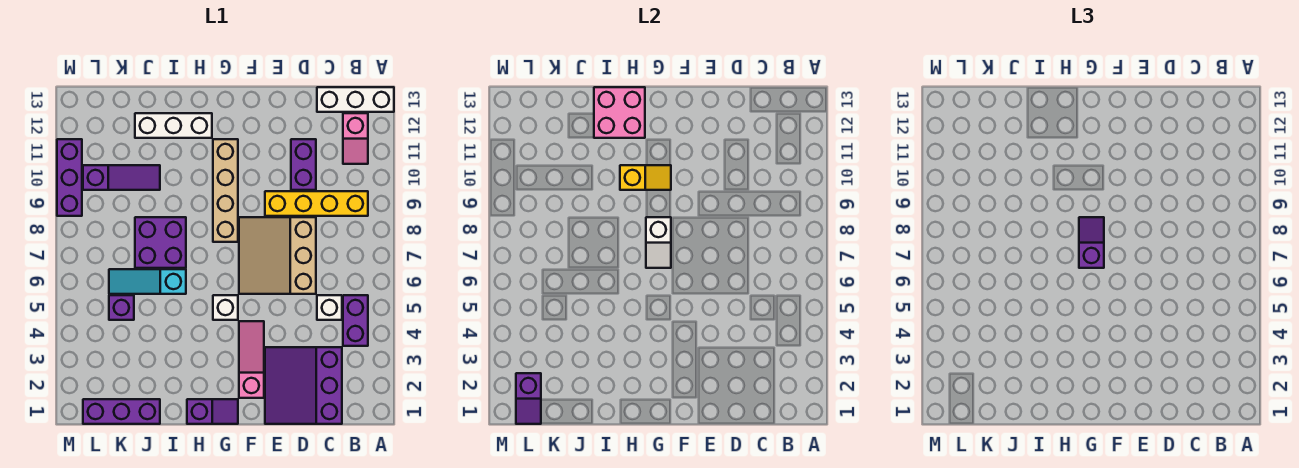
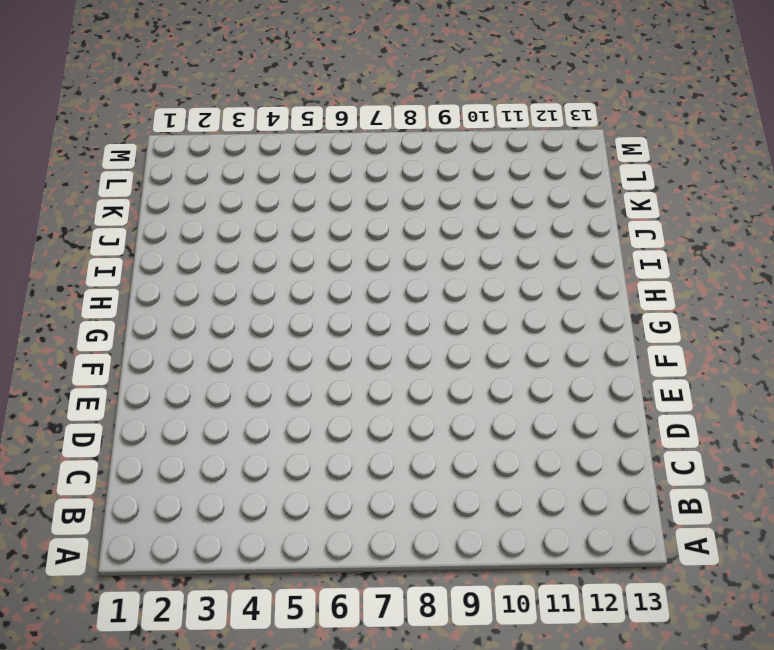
none -> white 1x3 brick [317,87,394,112]
none -> purple 1x2 brick [343,295,368,346]
none -> yellow 1x4 brick [265,191,368,216]

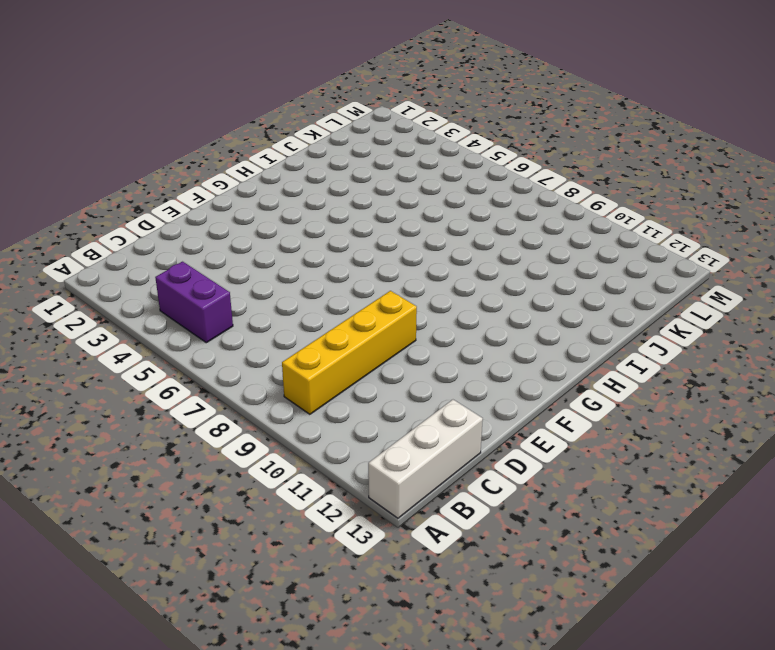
none -> pink 1x2 slope [343,113,368,164]
none -> purple 3x3 slope [265,347,342,424]
none -> white 1x1 brick [317,295,342,320]

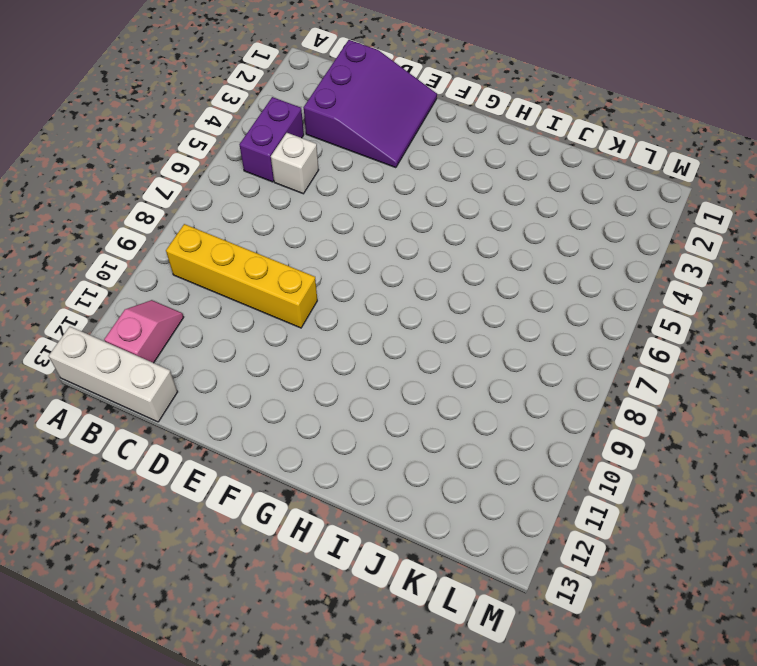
none -> tan 3x3 slope [239,217,316,294]
none -> purple 1x2 brick [291,139,316,190]
none -> pink 1x3 slope [239,321,264,398]

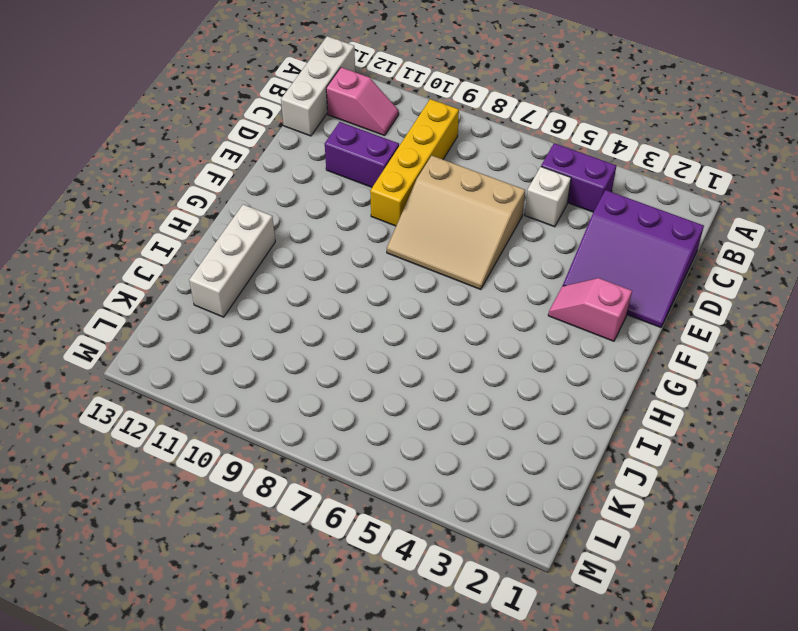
pink 1x2 slope [548,278,632,341] -> pink 1x3 slope [239,321,264,398]
none -> purple 1x2 slope [187,399,238,424]
none -> white 1x1 brick [213,295,238,320]
none -> tan 1x4 brick [213,139,238,242]

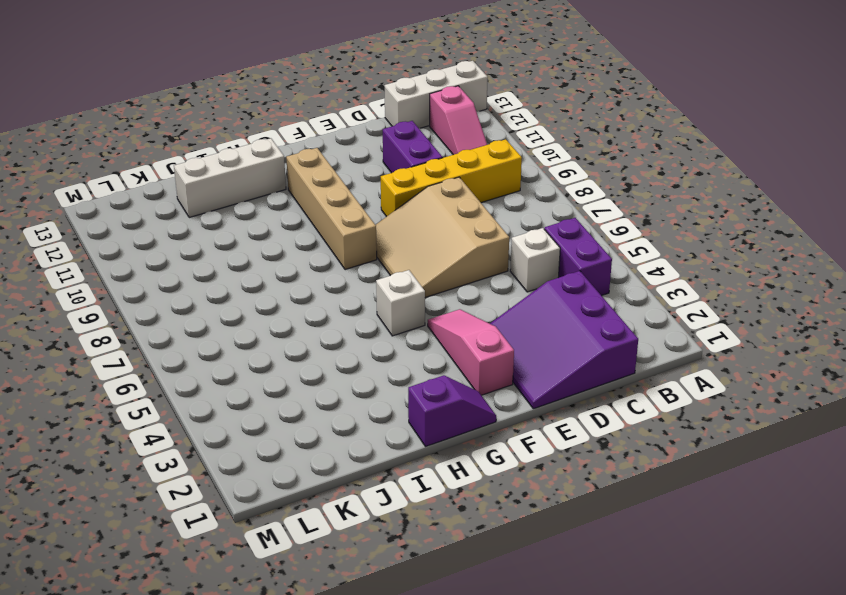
none -> cyan 1x3 slope [109,269,186,294]
none -> purple 2x2 brick [135,217,186,268]
none -> purple 1x3 brick [83,399,160,424]

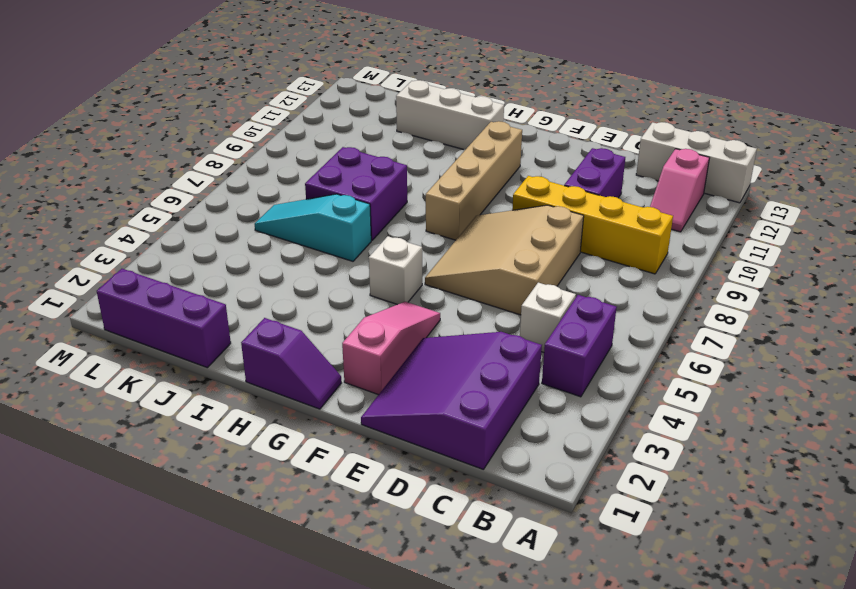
none -> purple 1x3 slope [83,165,160,190]
none -> purple 1x1 brick [109,295,134,320]
none -> purple 1x3 brick [57,139,82,216]

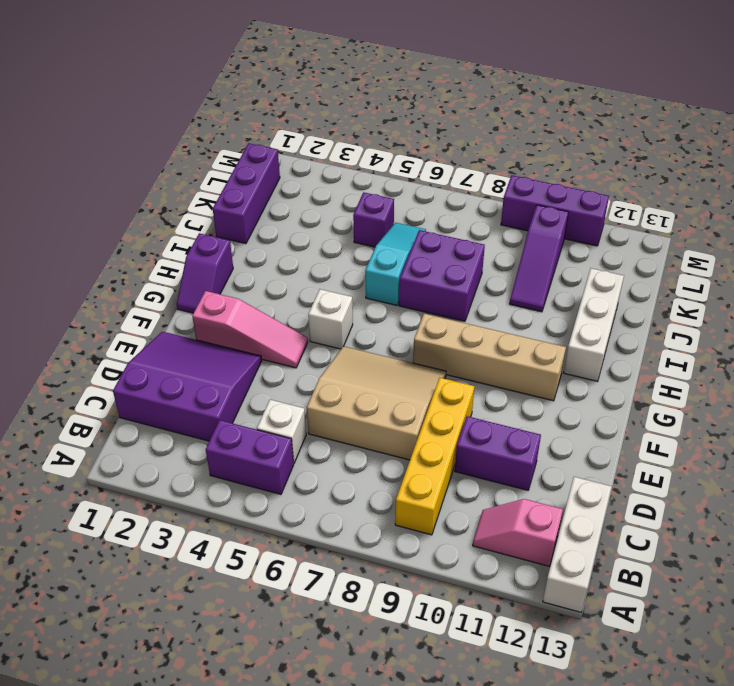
none -> white 1x2 slope [646,217,671,268]
none -> yellow 1x2 slope [620,165,671,190]
none -> pink 2x2 brick [594,87,645,138]

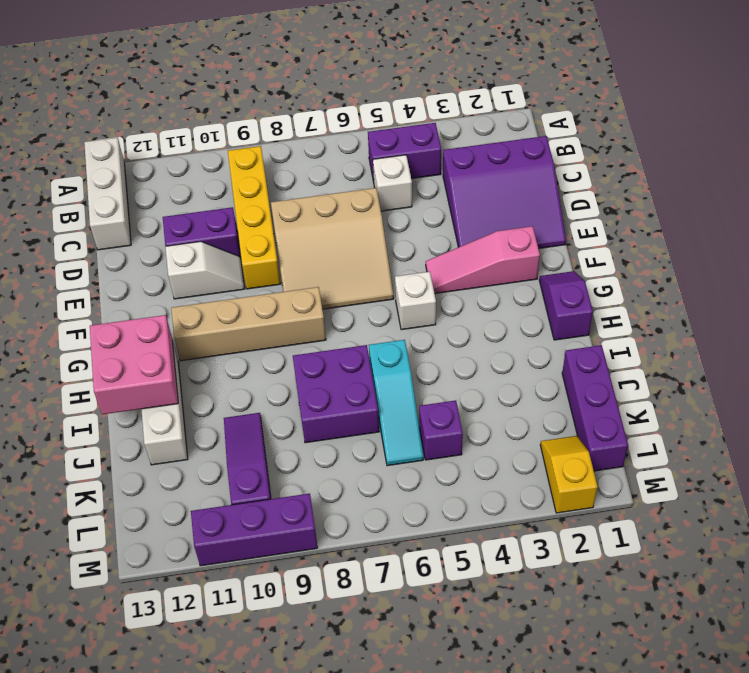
white 1x2 slope [165,242,244,299] -> white 1x2 slope moved to [646,217,671,268]
yellow 1x2 slope [540,436,598,513] -> yellow 1x2 slope moved to [620,165,671,190]
none -> pink 1x2 slope [343,113,368,164]
none -> purple 1x2 slope [516,373,541,424]
none -> purple 1x2 slope [1079,217,1104,268]

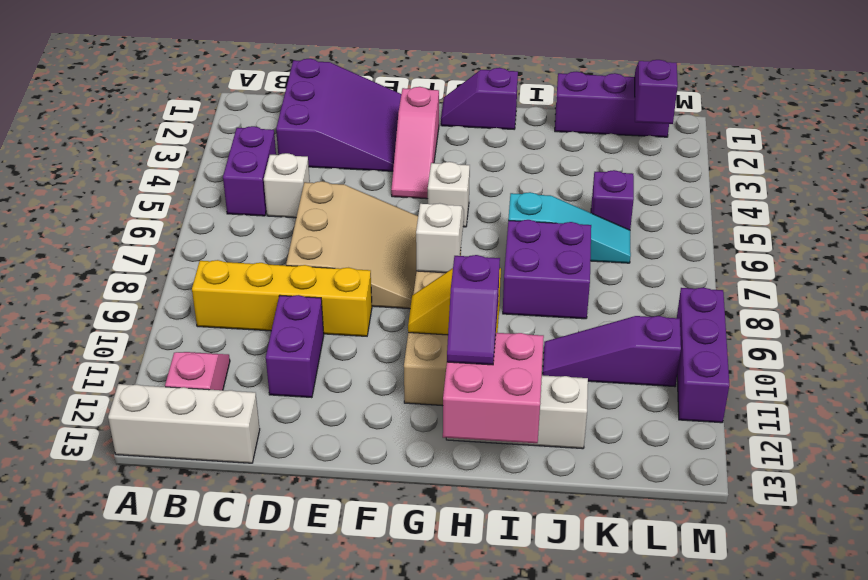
purple 1x2 slope [447,255,500,365] -> purple 1x2 slope moved to [1079,217,1104,268]

